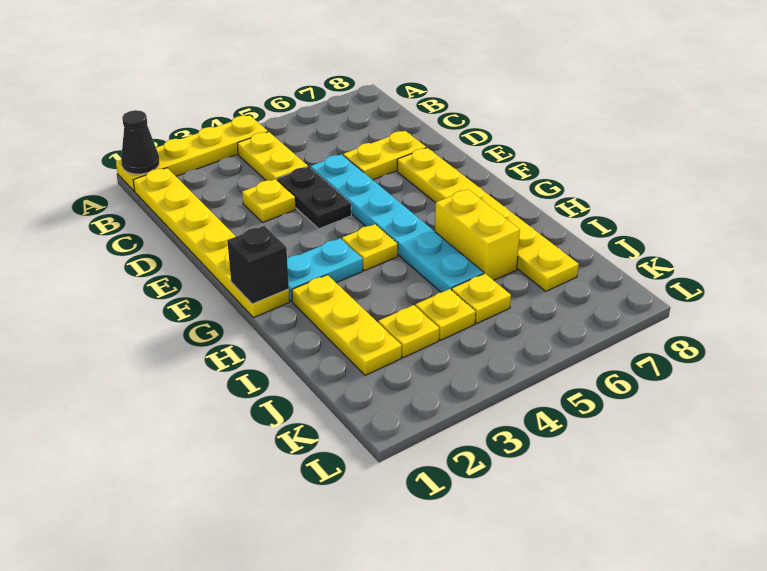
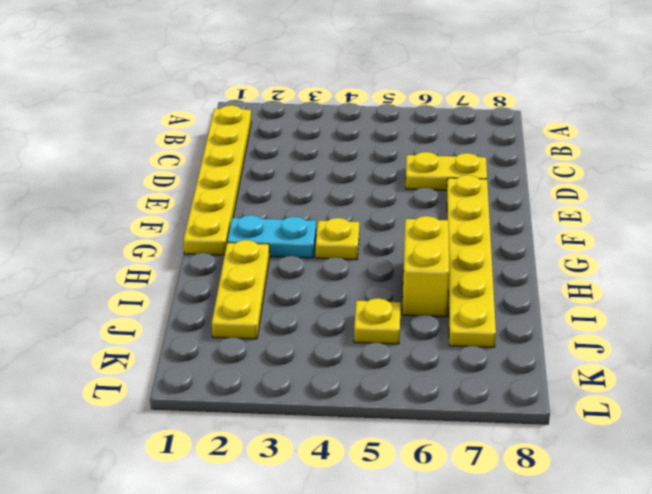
none -> yellow 1x4 plate [116,115,268,191]
none -> yellow 1x2 plate [237,132,308,181]
none -> yellow 1x1 plate [242,179,296,223]

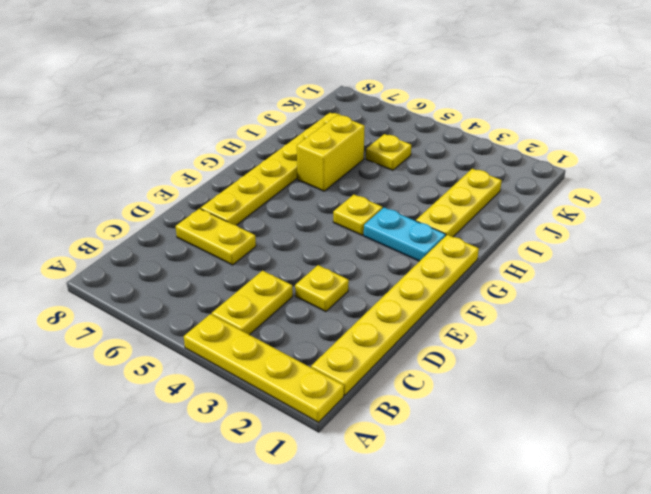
none -> black 1x2 plate [277,167,351,229]
none -> cyan 1x6 plate [311,154,484,292]
none -> yellow 1x1 plate [378,305,439,358]

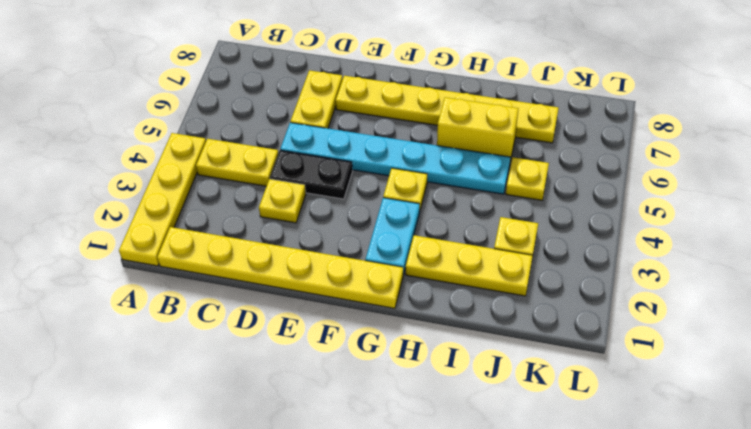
none -> yellow 1x1 plate [416,289,476,340]
none -> black 1x1 cone [121,110,159,174]
none -> black 1x1 brick [227,226,289,304]

